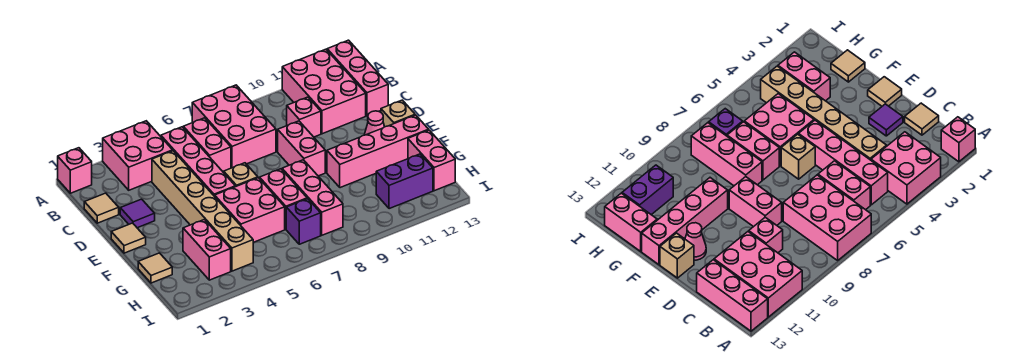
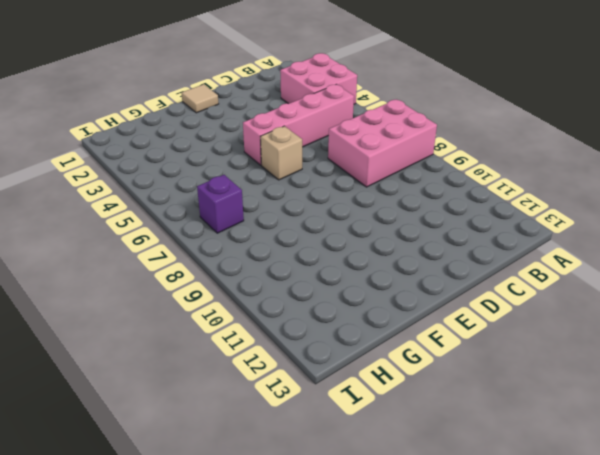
none -> pink 1x1 brick [58,148,92,193]
none -> pink 2x3 brick [282,49,366,134]
none -> pink 1x3 brick [327,40,388,116]

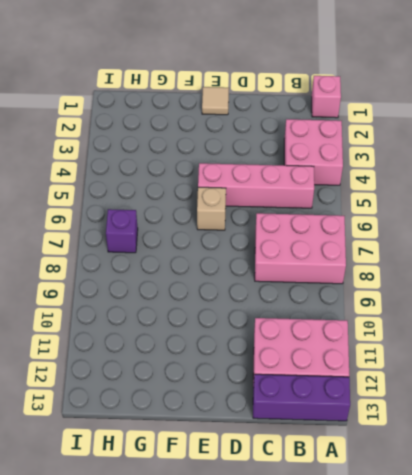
purple 1x3 brick [253,374,350,421] -> pink 1x3 brick [327,40,388,116]
none -> pink 1x2 brick [183,118,231,173]
none -> tan 1x1 tile [84,193,119,223]
none -> tan 1x6 brick [152,151,253,271]

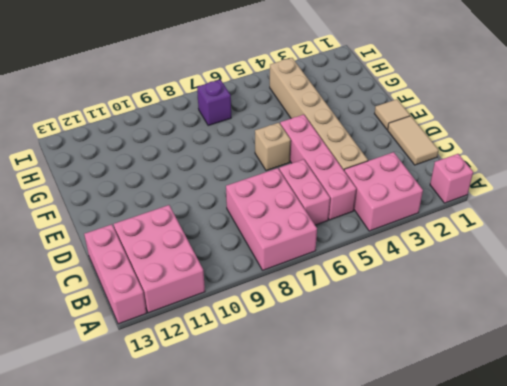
tan 1x2 tile [388,116,439,165] -> tan 1x1 tile [84,193,119,223]
none -> pink 1x1 brick [287,97,321,137]
none -> purple 1x1 tile [120,199,155,228]
none -> pink 1x2 brick [278,121,325,176]

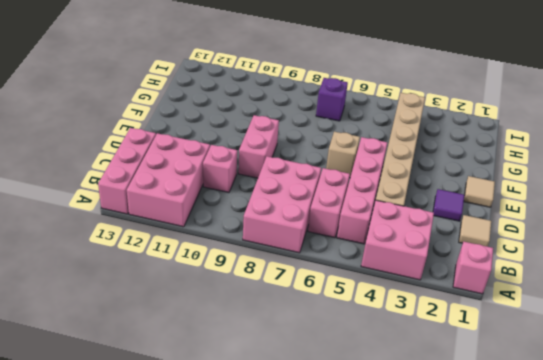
none -> pink 1x1 cone [364,111,385,135]
none -> tan 1x1 brick [381,100,415,127]
none -> pink 2x2 brick [215,178,285,242]

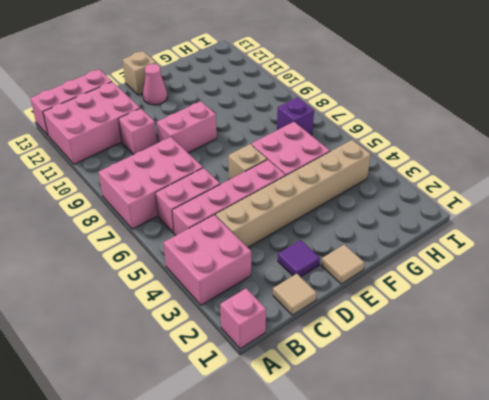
none -> pink 1x2 brick [260,169,307,229]
none -> pink 1x3 brick [282,160,343,235]
none -> pink 1x4 brick [327,115,429,188]

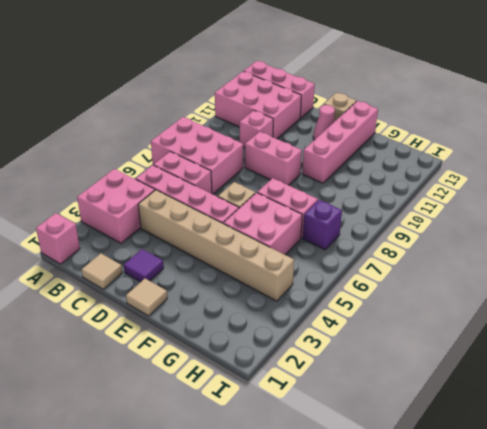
none -> pink 1x3 brick [282,160,343,235]
none -> tan 1x1 tile [138,253,172,283]
none -> pink 1x2 brick [183,220,231,280]

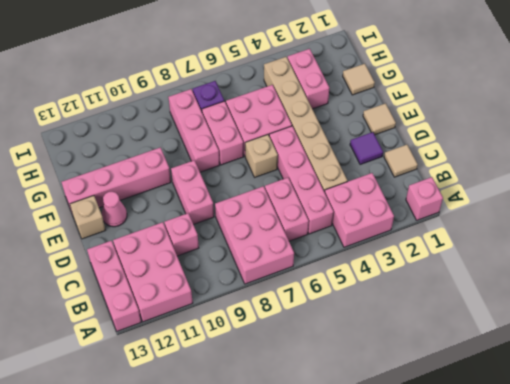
none -> pink 1x2 brick [408,130,455,191]
none -> purple 1x2 brick [376,154,433,209]

